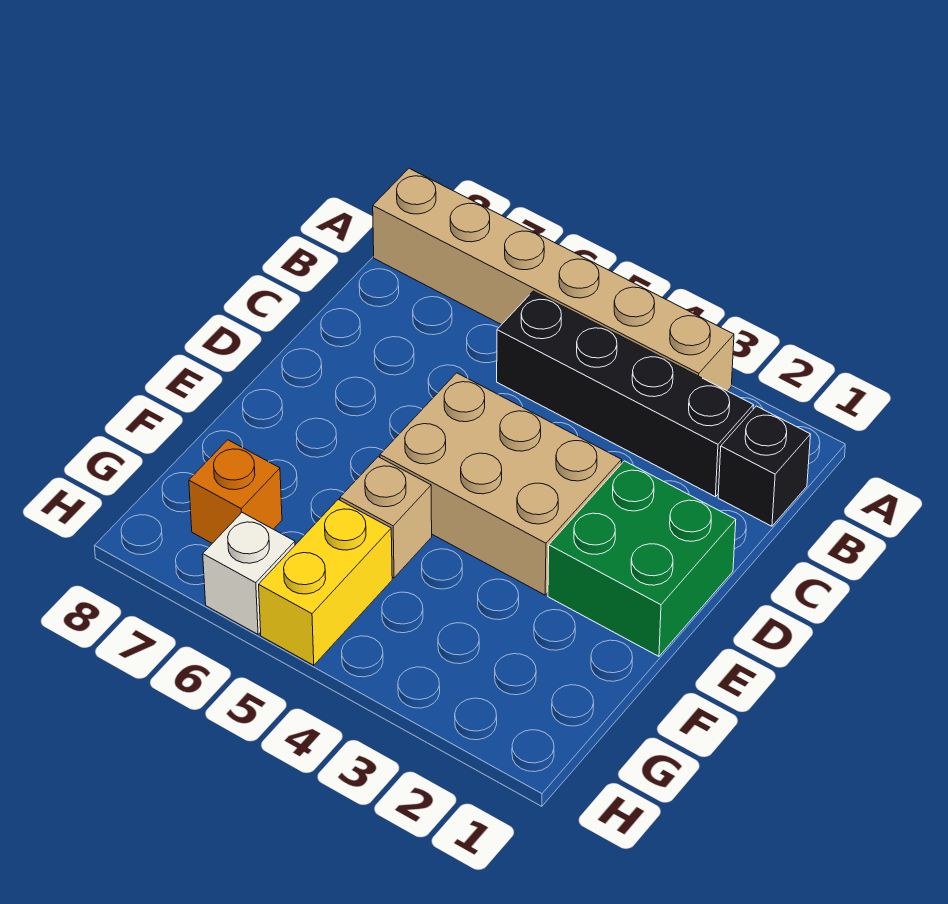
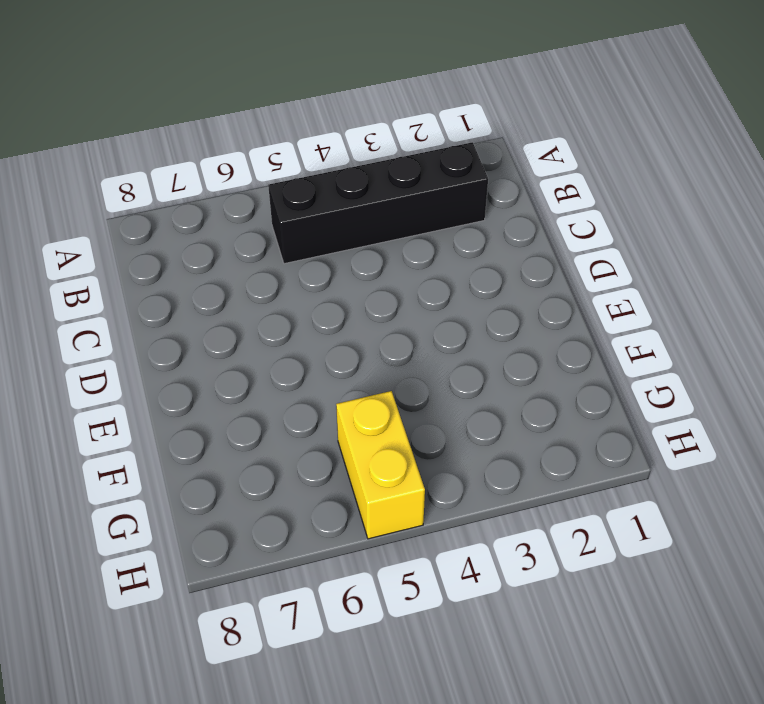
none -> tan 1x6 brick [373,168,734,391]
none -> black 1x1 brick [718,406,811,526]

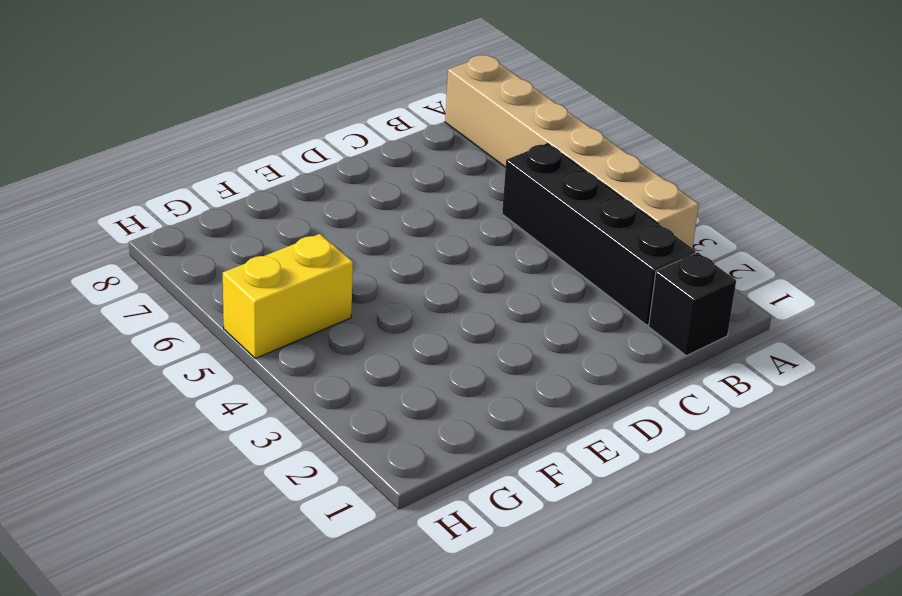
none -> green 2x2 brick [548,461,736,656]
none -> tan 2x3 brick [380,373,622,595]

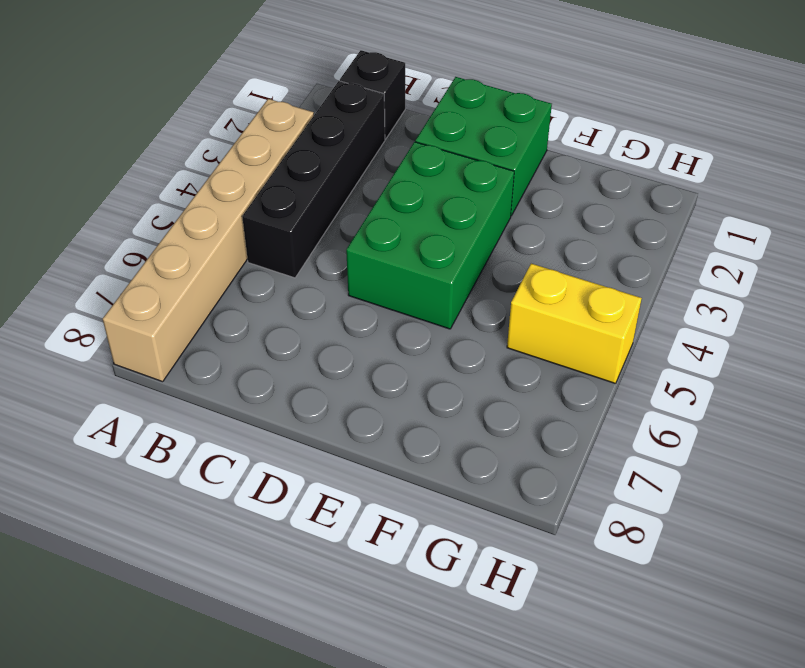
green 2x3 brick [346,142,514,329] -> tan 2x3 brick [380,373,622,595]
none -> tan 1x1 brick [340,457,432,578]
none -> orange 1x1 brick [189,440,282,543]

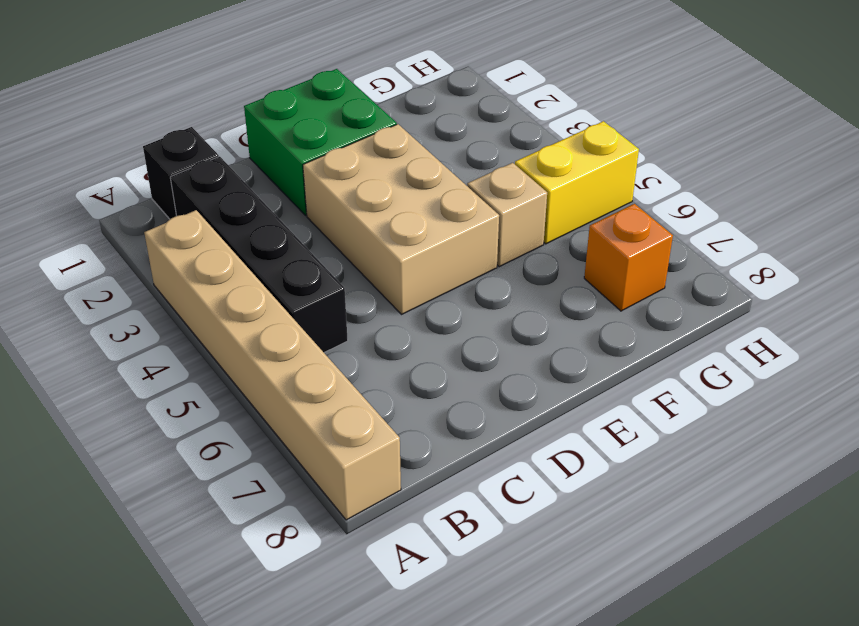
none -> white 1x1 brick [203,513,295,634]

